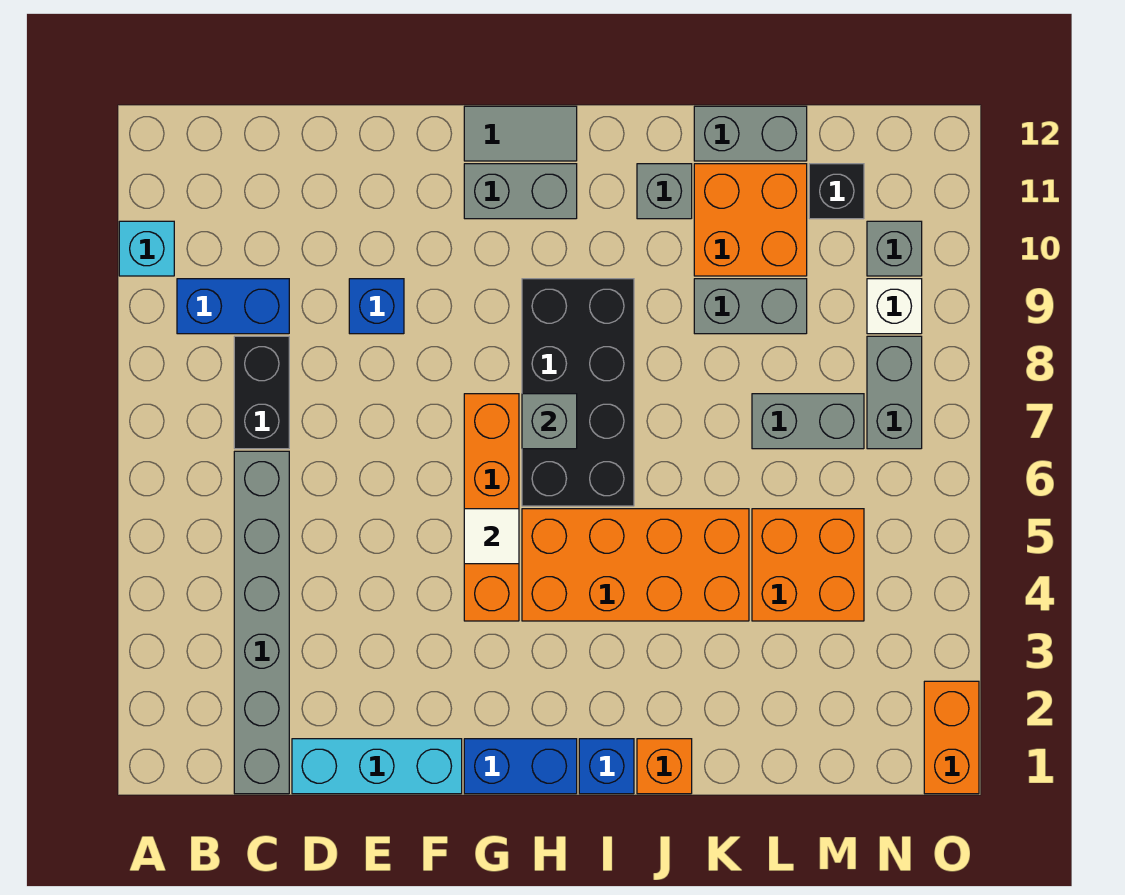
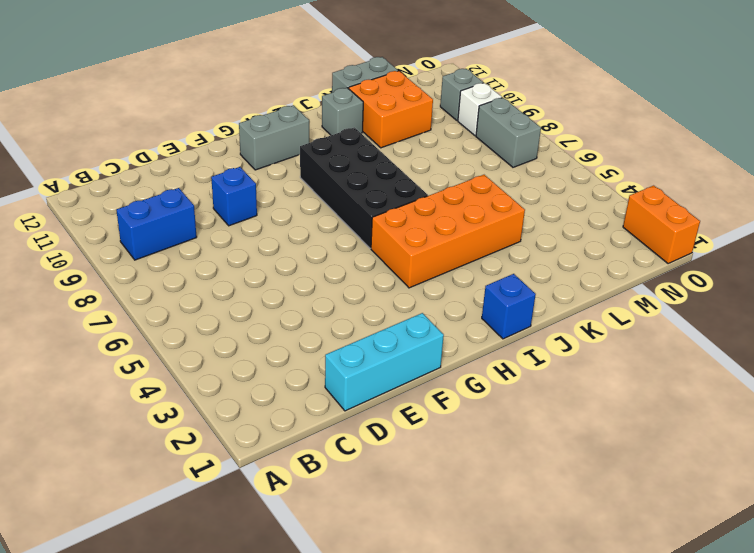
none -> cyan 1x1 brick [119,221,174,276]
none -> grey 1x6 brick [234,451,289,794]
none -> black 1x2 brick [234,336,289,449]

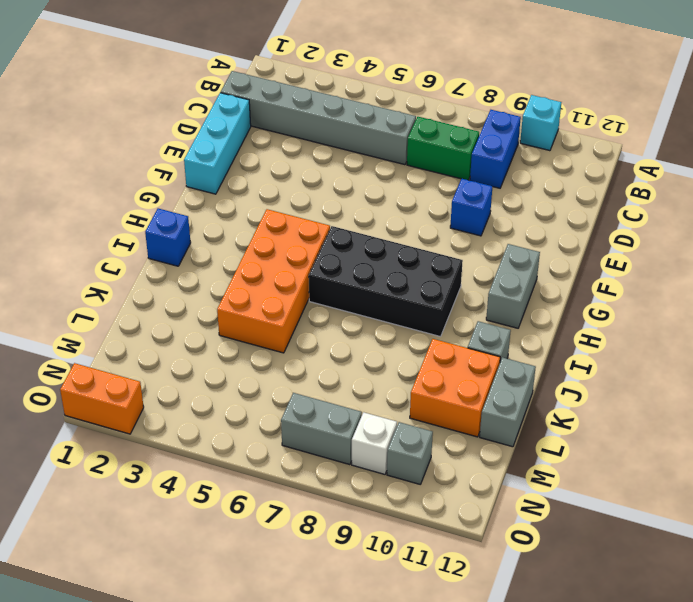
green 1x2 brick [407,117,479,180] -> black 1x2 brick [234,336,289,449]
none -> blue 1x2 brick [464,739,577,794]
none -> orange 1x4 brick [464,394,519,621]
none -> grey 1x2 tile [464,106,577,161]

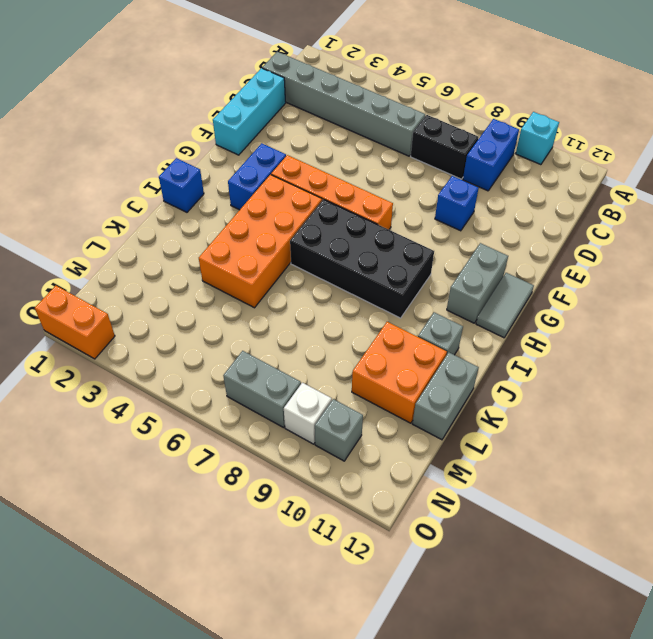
blue 1x2 brick [228,143,286,210] -> blue 1x2 brick moved to [464,739,577,794]
none -> orange 1x1 brick [637,739,692,794]
none -> grey 1x2 brick [694,279,807,334]
none -> orange 2x2 brick [752,509,864,621]

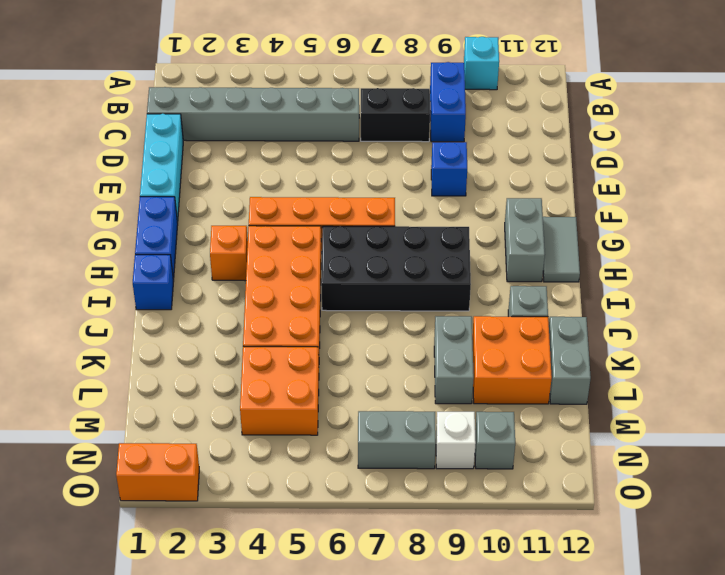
orange 1x1 brick [210,226,248,281] -> orange 1x1 brick moved to [637,739,692,794]
none -> grey 1x2 brick [752,394,864,449]
none -> black 1x1 brick [809,164,864,219]
none -> white 1x1 tile [464,509,519,564]

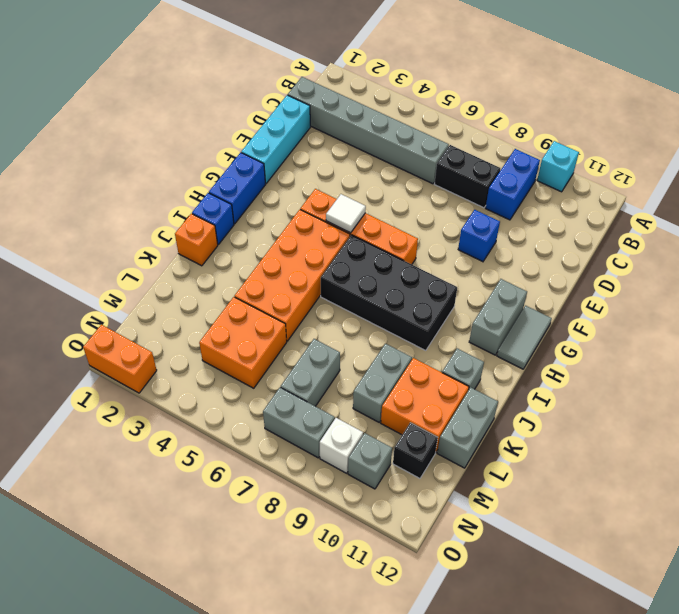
none -> grey 1x1 brick [522,394,577,449]

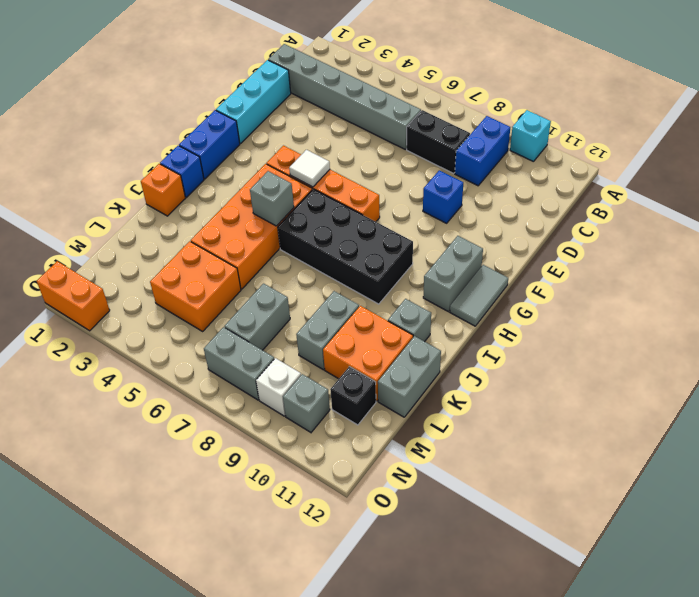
grey 1x1 brick [250,171,294,226] -> grey 1x1 brick moved to [522,394,577,449]

